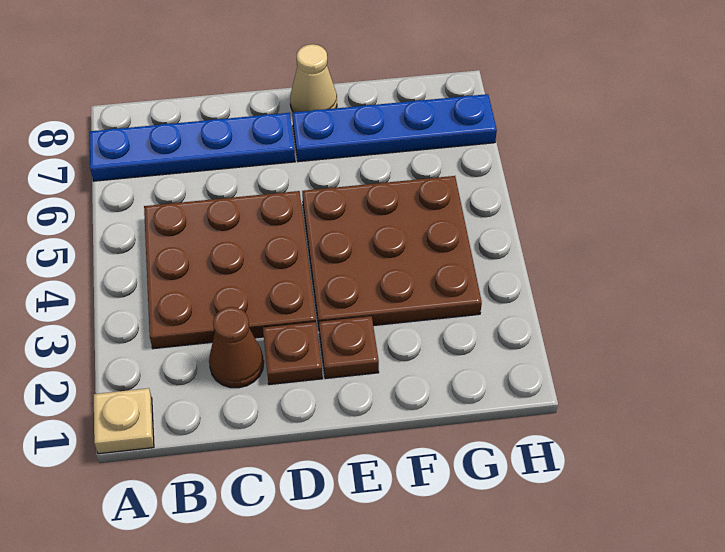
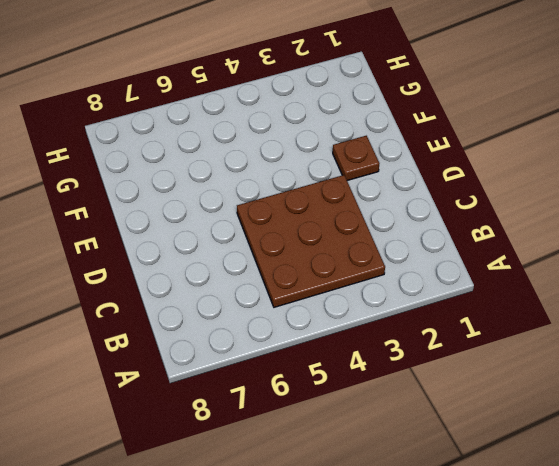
none -> tan 1x1 plate [94,388,154,454]
none -> blue 1x4 plate [90,113,295,181]

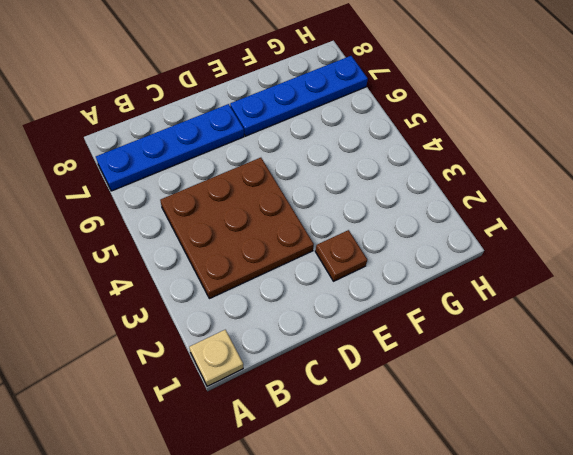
none -> brown 1x1 cone [209,307,264,388]
none -> brown 1x1 plate [263,322,322,385]

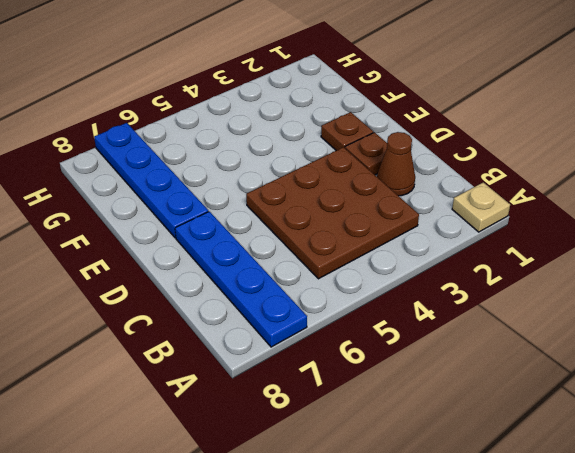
none -> brown 3x3 plate [302,176,482,327]
none -> tan 1x1 cone [290,44,337,112]

